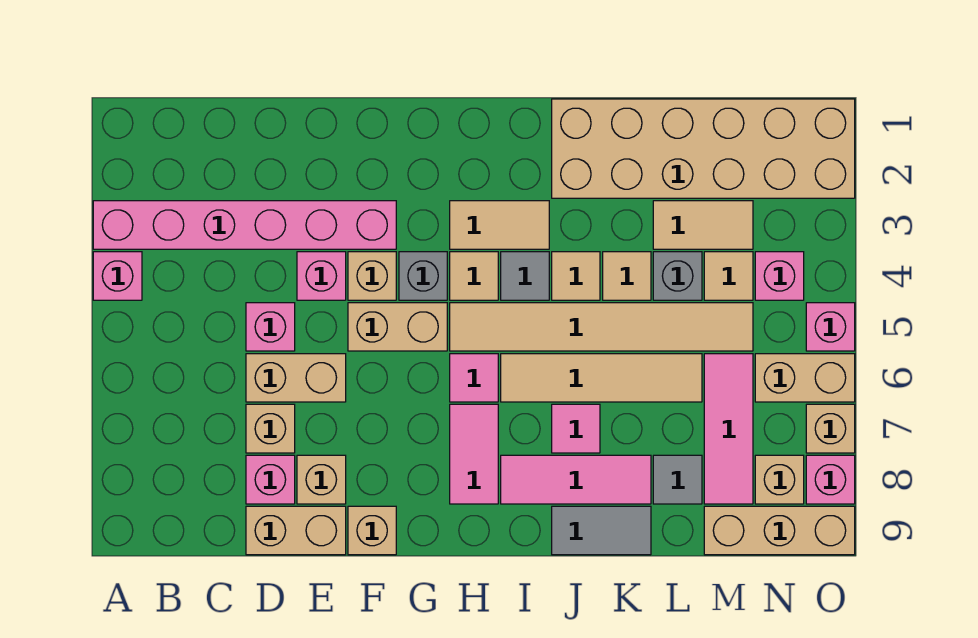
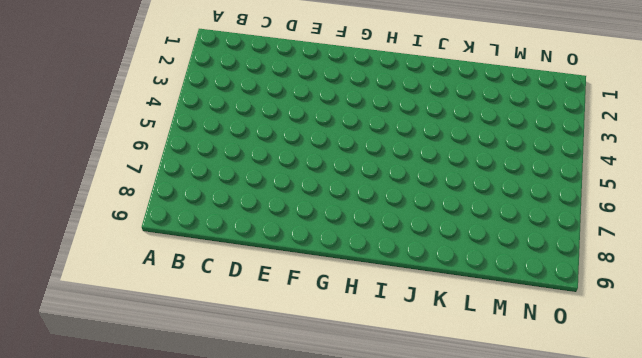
none -> pink 1x6 brick [93,201,396,249]
none -> pink 1x1 brick [93,252,142,300]
none -> pink 1x1 brick [246,303,295,351]
none -> tan 1x2 brick [246,354,346,402]

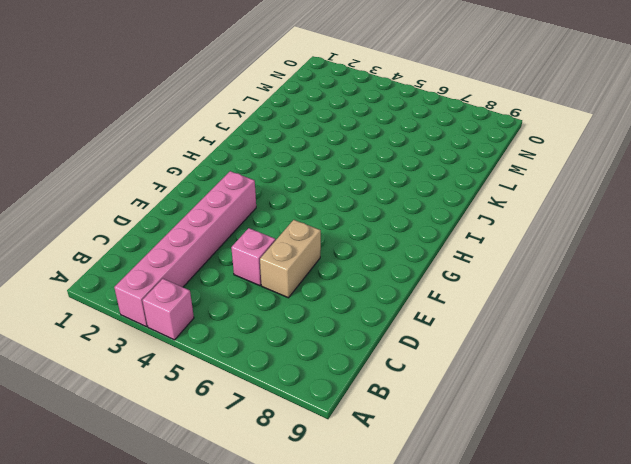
none -> tan 1x1 brick [246,404,295,453]
none -> pink 1x1 brick [246,455,295,504]
none -> tan 1x2 brick [246,506,346,555]
none -> pink 1x1 brick [297,252,346,300]

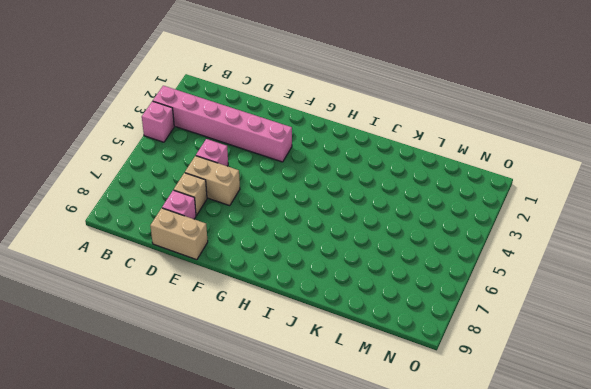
none -> pink 1x1 brick [297,252,346,300]
none -> tan 1x1 brick [297,455,346,504]
none -> tan 1x1 brick [348,252,396,300]
none -> tan 1x2 brick [348,303,447,351]

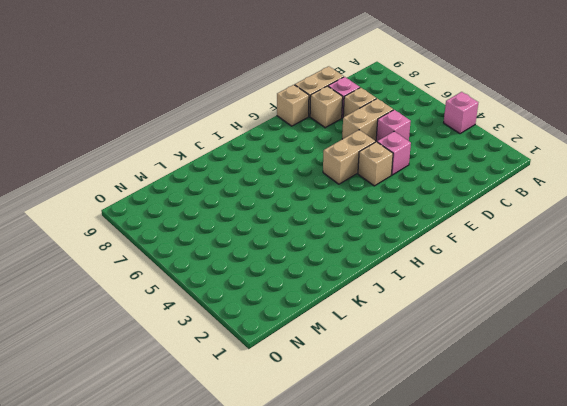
none -> pink 1x6 brick [93,201,396,249]
none -> grey 1x1 brick [399,252,447,300]
none -> tan 1x2 tile [450,201,549,249]
none -> tan 1x1 tile [450,252,498,300]

